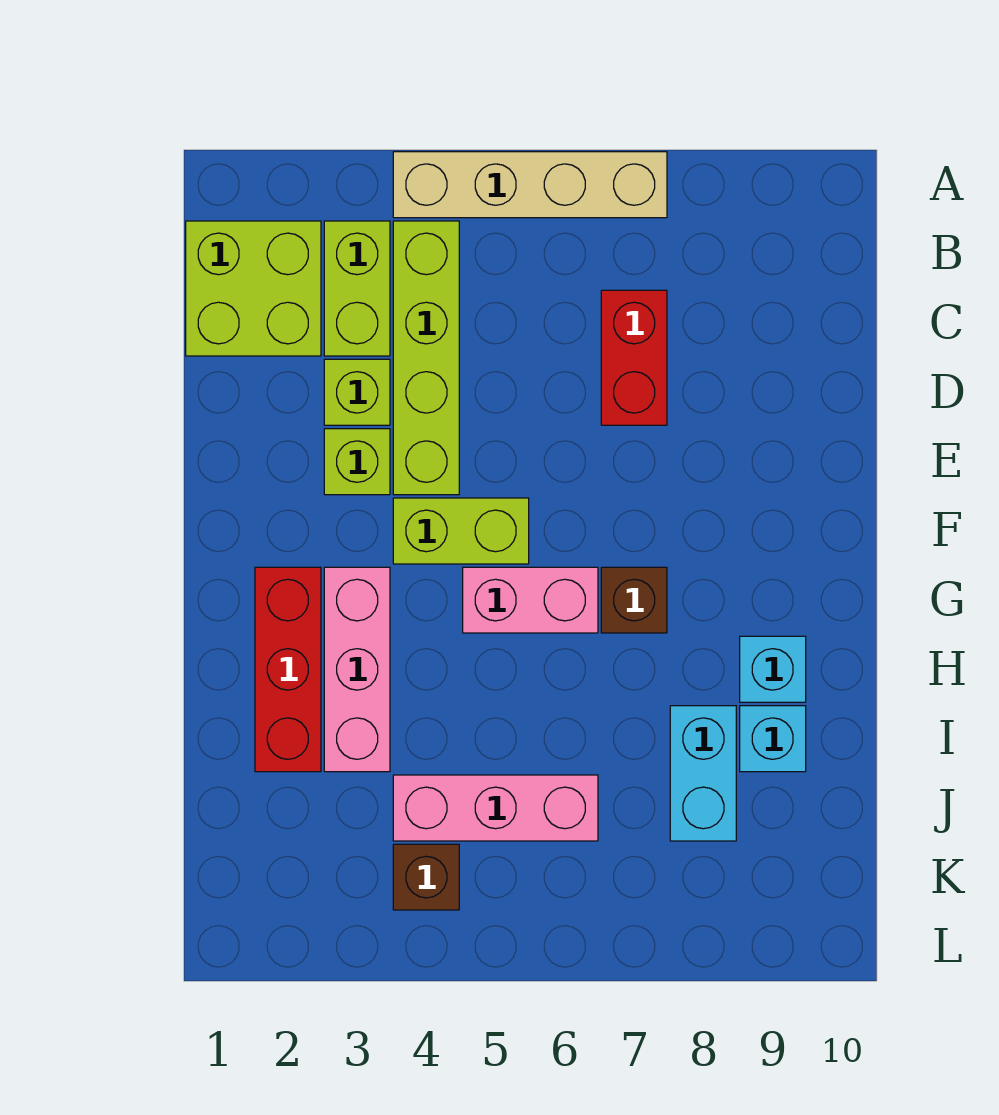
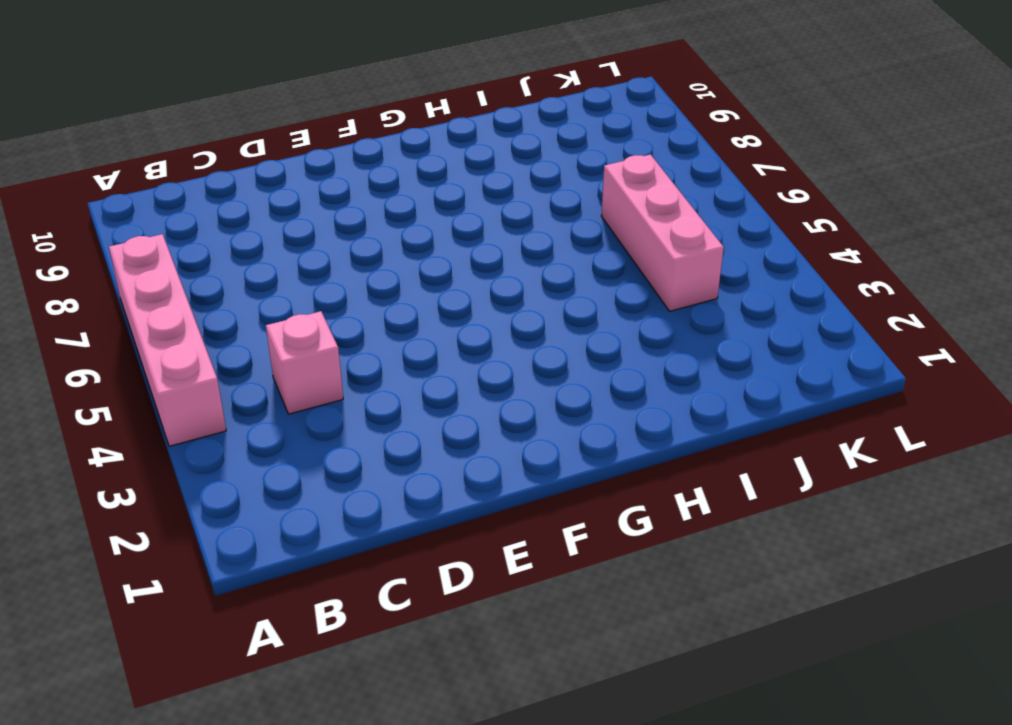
pink 1x4 brick [109,234,226,446] -> tan 1x4 brick [393,152,667,218]
pink 1x1 brick [266,311,343,414] -> lime 1x4 brick [393,221,459,495]
none -> lime 2x2 brick [186,221,321,356]
none -> lime 1x2 brick [324,221,390,356]
none -> red 1x2 brick [601,290,667,425]

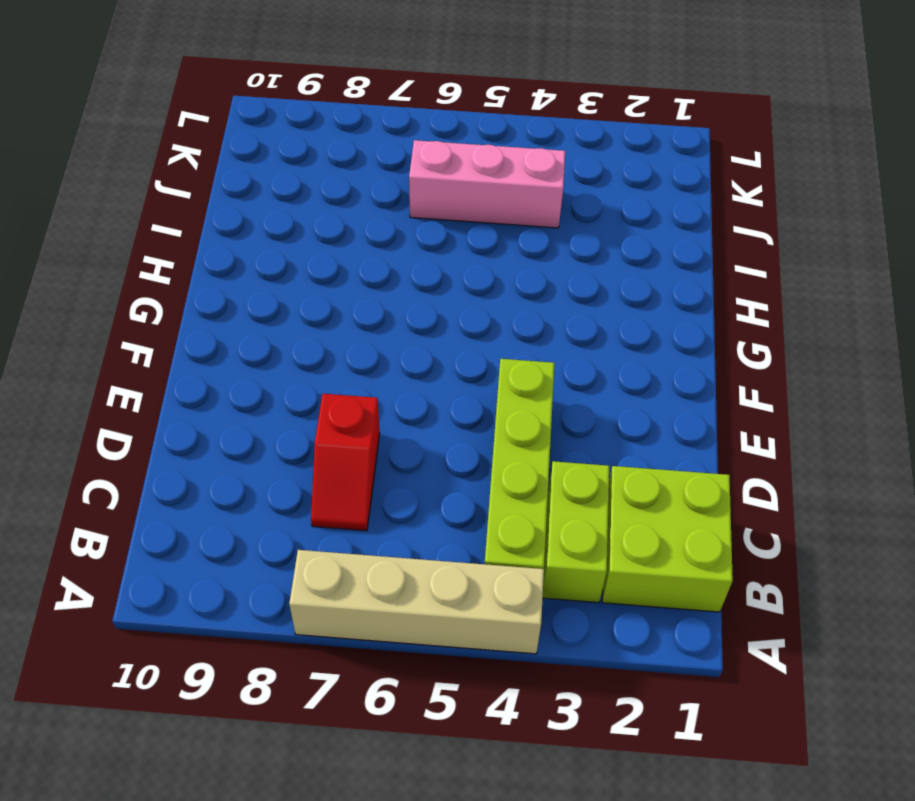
red 1x2 slope [311,394,380,531] -> red 1x2 brick [601,290,667,425]
none -> lime 1x1 brick [324,359,390,425]
none -> lime 1x1 brick [324,429,390,495]
none -> lime 1x2 brick [393,498,529,564]

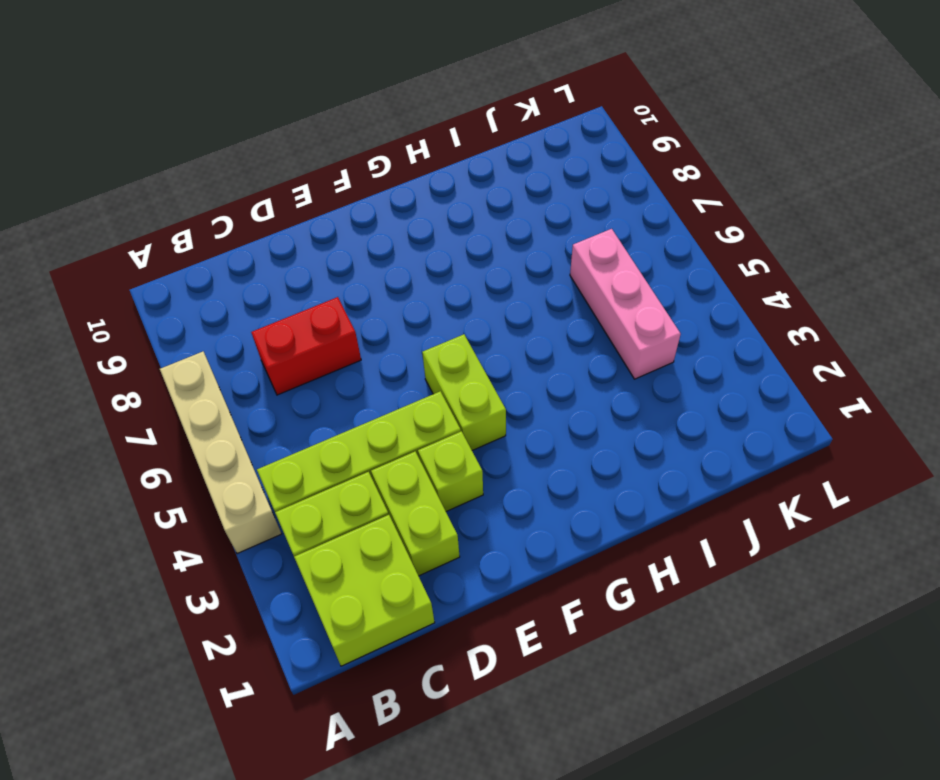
lime 1x2 brick [371,452,460,576] -> lime 1x1 brick [324,359,390,425]
none -> red 1x3 brick [255,567,321,772]
none -> pink 1x3 brick [324,567,390,772]
none -> pink 1x2 brick [463,567,598,633]

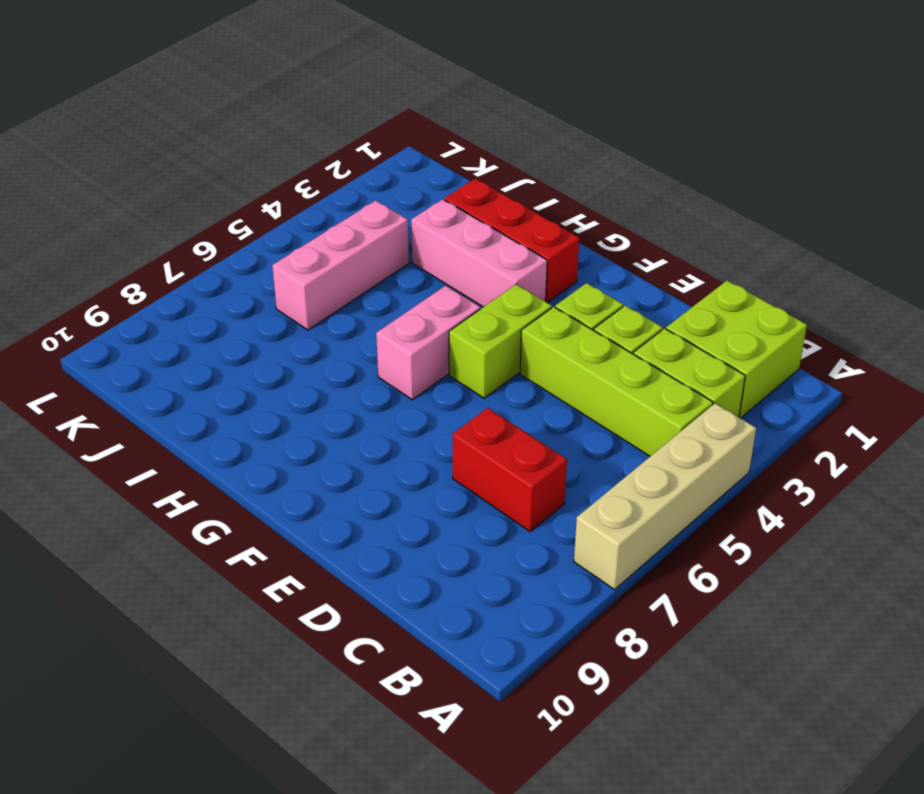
none -> brown 1x1 brick [601,567,667,633]
none -> cyan 1x1 brick [740,636,806,702]
none -> cyan 1x2 brick [670,706,736,841]

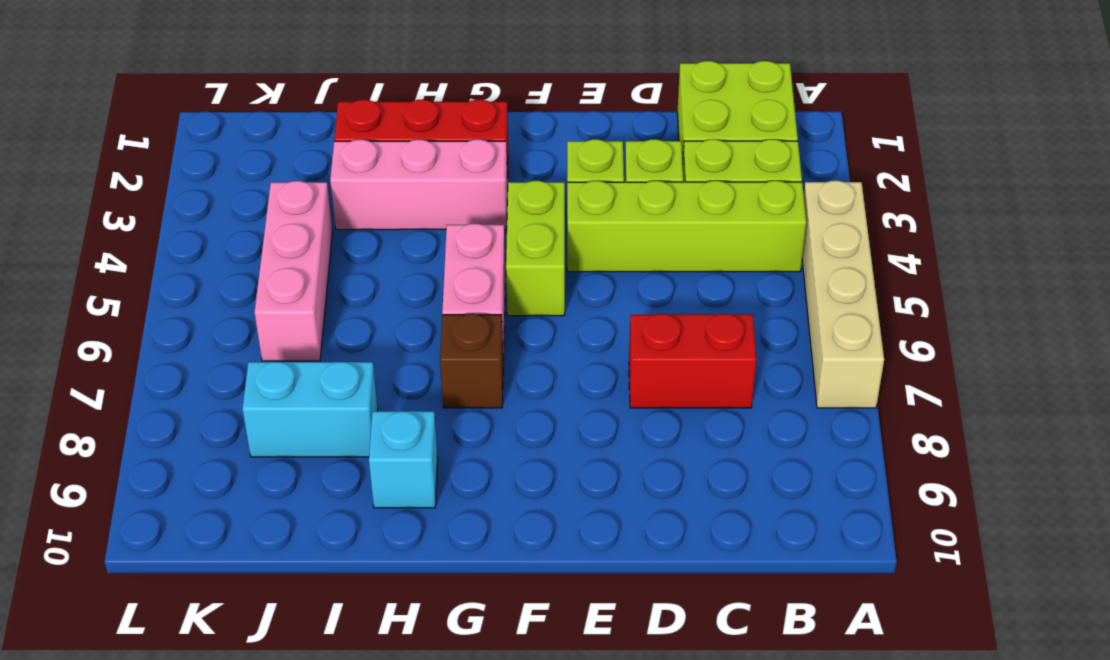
none -> cyan 1x1 brick [740,706,806,772]
none -> brown 1x1 brick [393,844,459,910]

